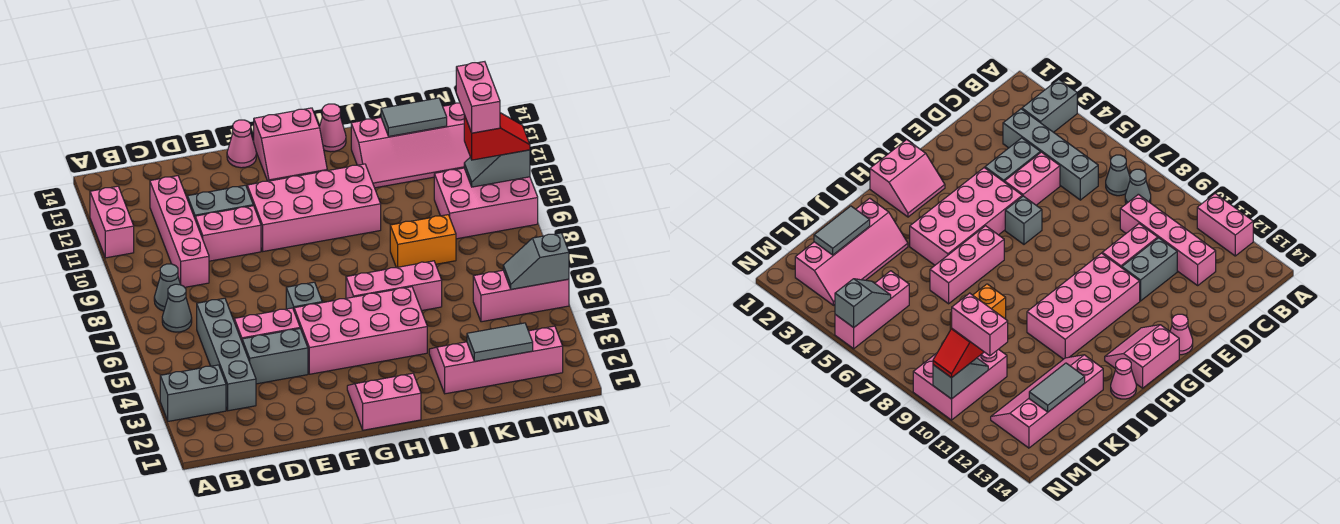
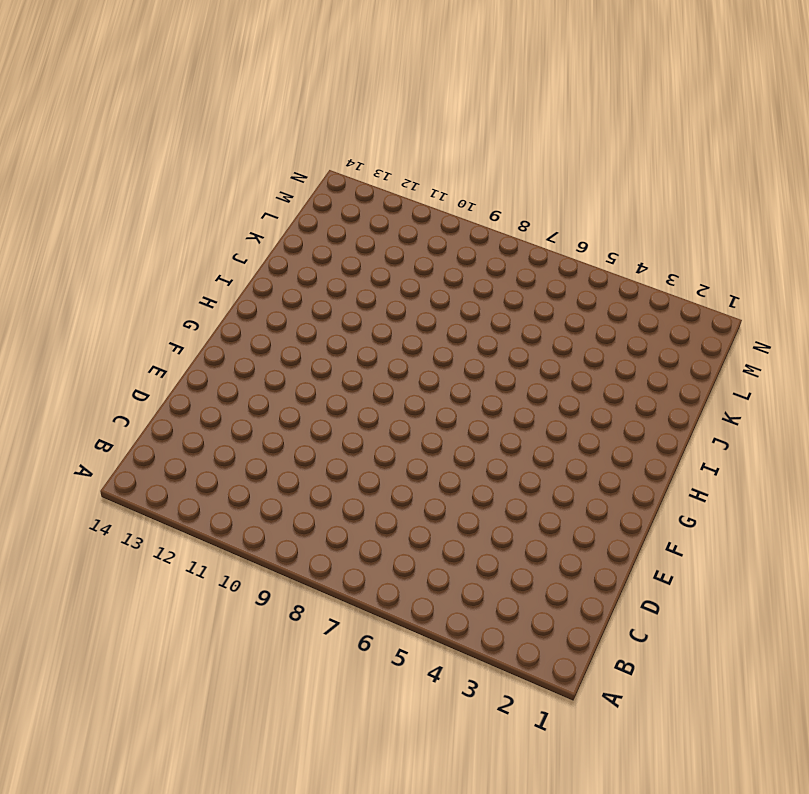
none -> grey 1x2 brick [160,365,226,421]
none -> pink 1x2 brick [90,186,134,258]
none -> grey 1x1 cone [162,284,192,332]

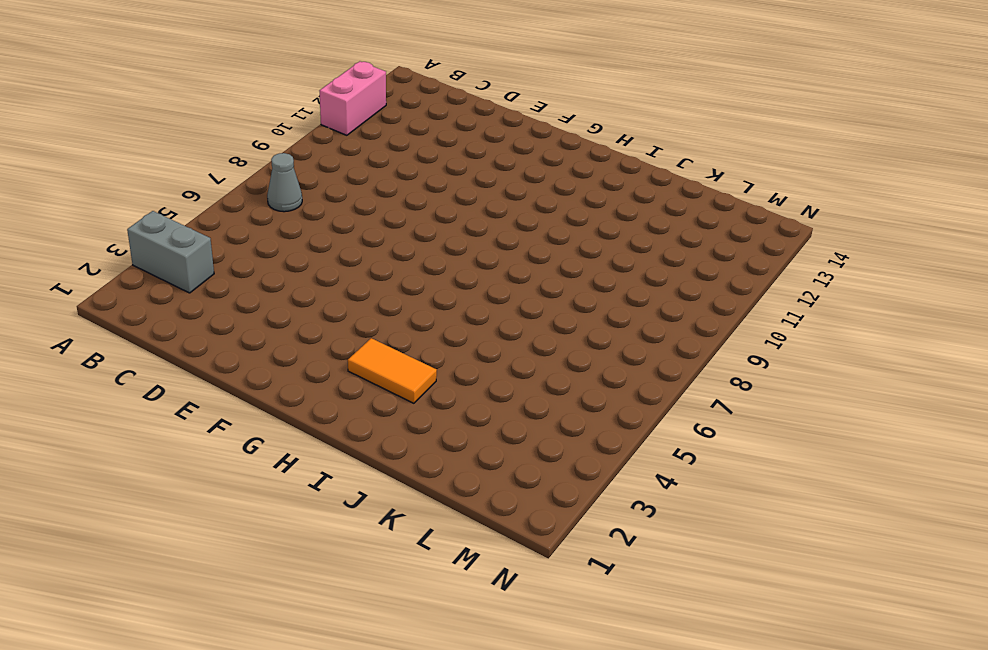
orange 1x2 tile [348,338,437,403] -> none
none -> grey 1x1 cone [154,264,180,311]
none -> grey 1x4 brick [197,298,256,411]
none -> pink 1x4 brick [150,176,209,287]

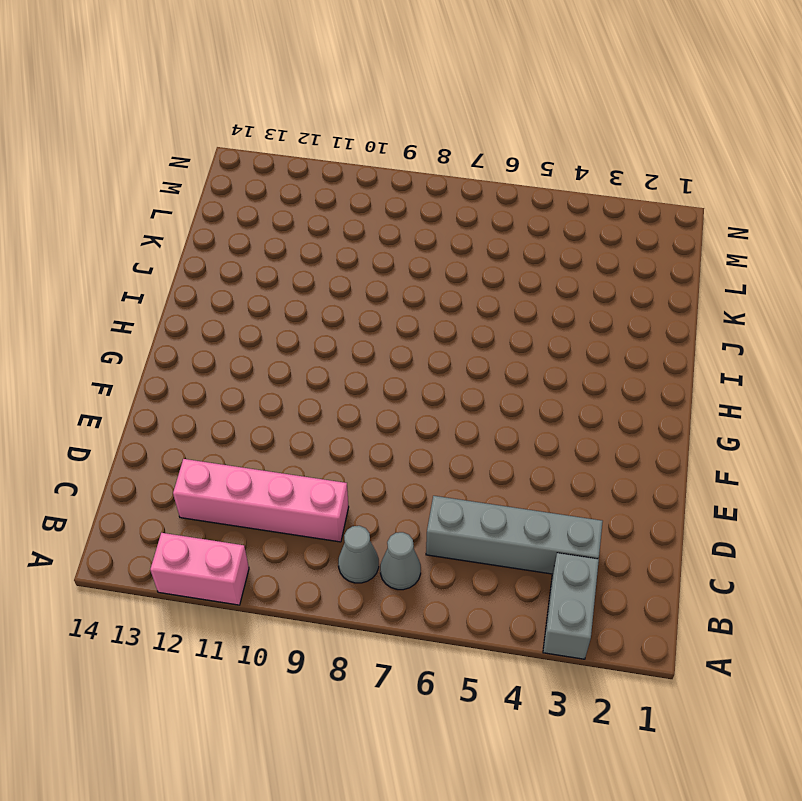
none -> grey 1x2 brick [242,329,308,384]
none -> pink 1x2 brick [234,308,300,341]
none -> pink 1x2 brick [195,206,261,261]

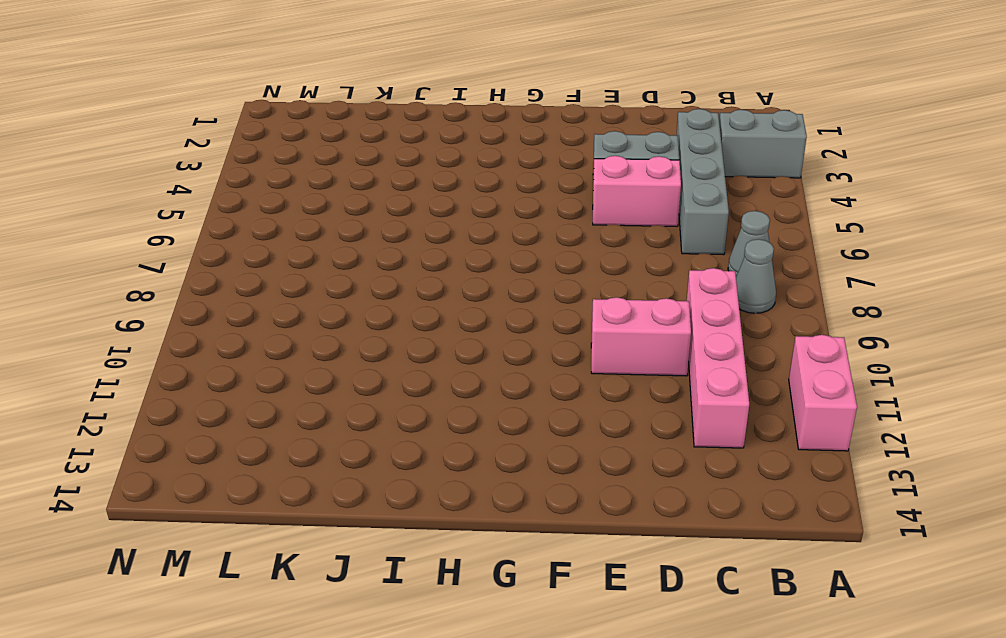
none -> grey 1x2 brick [188,185,253,218]
none -> pink 2x4 brick [294,287,427,374]
none -> grey 1x1 brick [286,282,322,310]

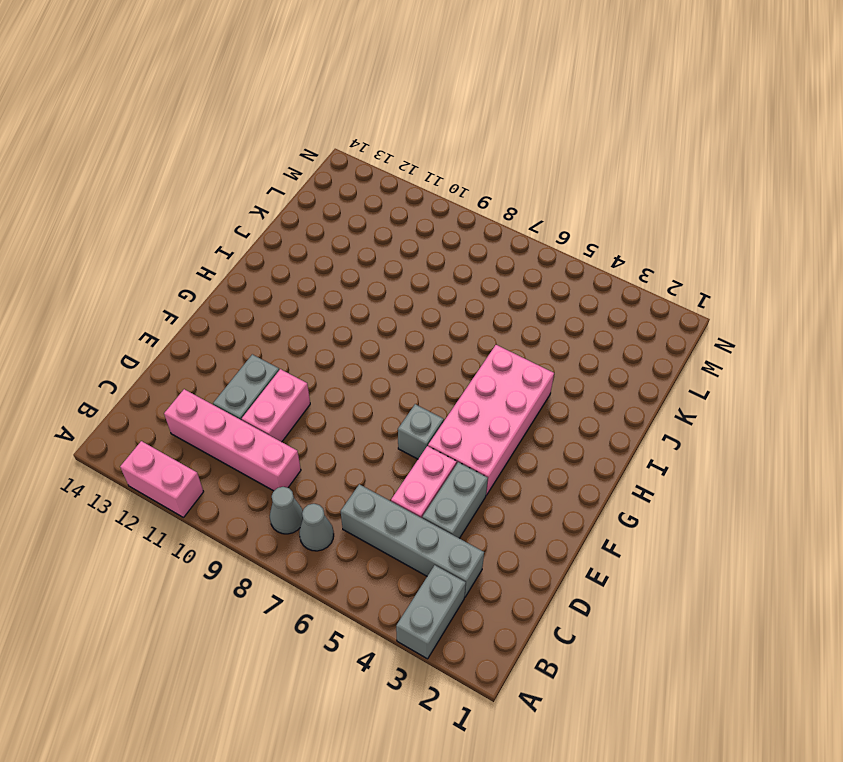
none -> pink 2x4 brick [247,164,381,251]
none -> pink 1x1 cone [227,120,256,168]
none -> pink 2x2 slope [347,373,421,430]

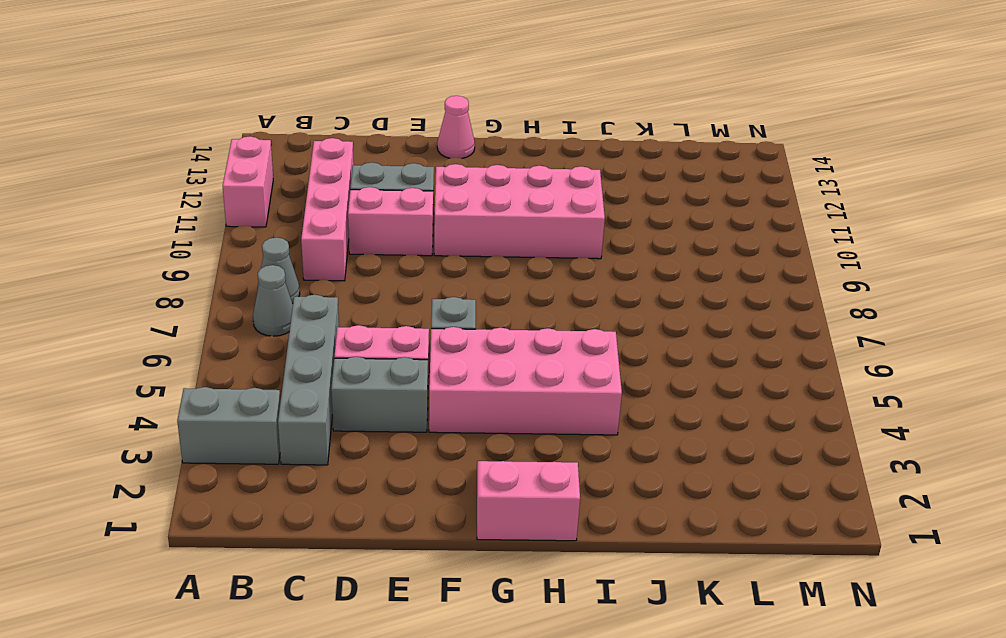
none -> pink 2x2 slope [254,108,327,181]
none -> pink 1x3 brick [346,261,442,311]
none -> pink 1x1 cone [320,104,346,152]

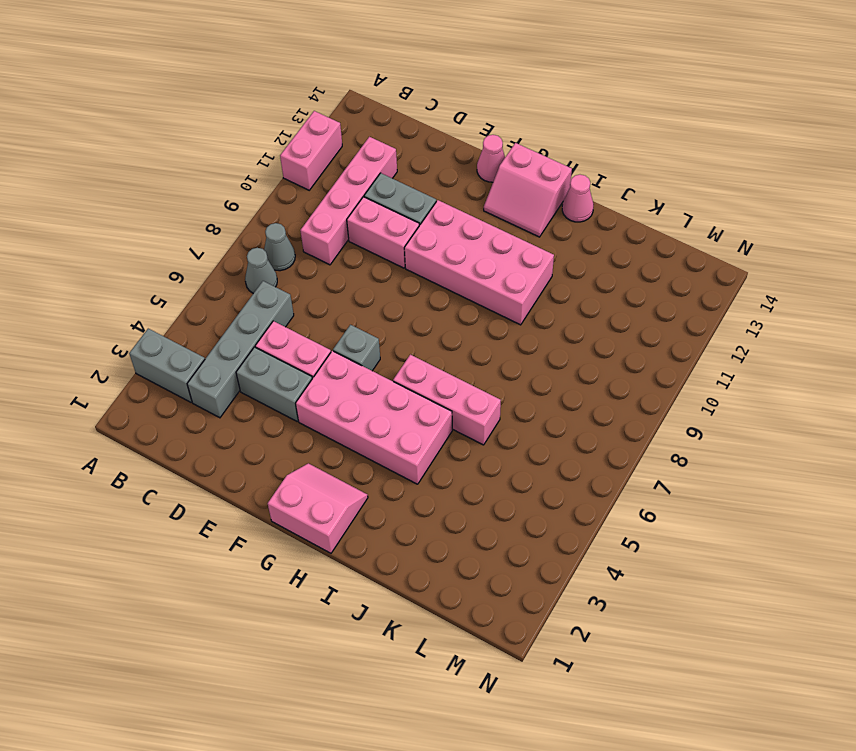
none -> pink 2x4 slope [429,326,563,394]
none -> orange 1x2 brick [390,215,456,268]
none -> pink 2x4 slope [351,103,470,188]

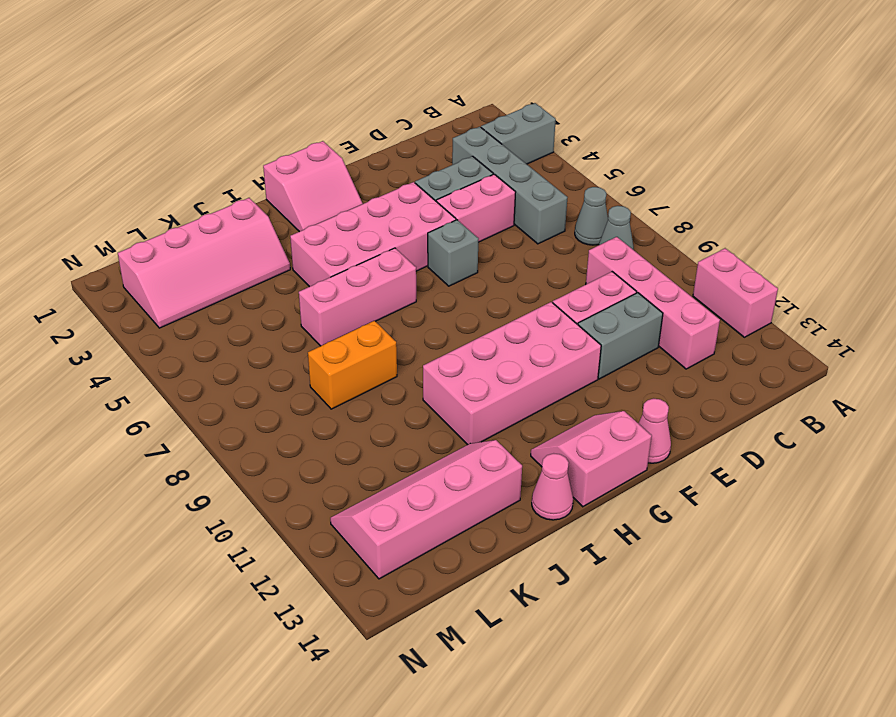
none -> pink 1x3 brick [473,270,569,322]
none -> pink 2x3 brick [434,168,538,239]
none -> grey 1x2 tile [467,323,533,361]

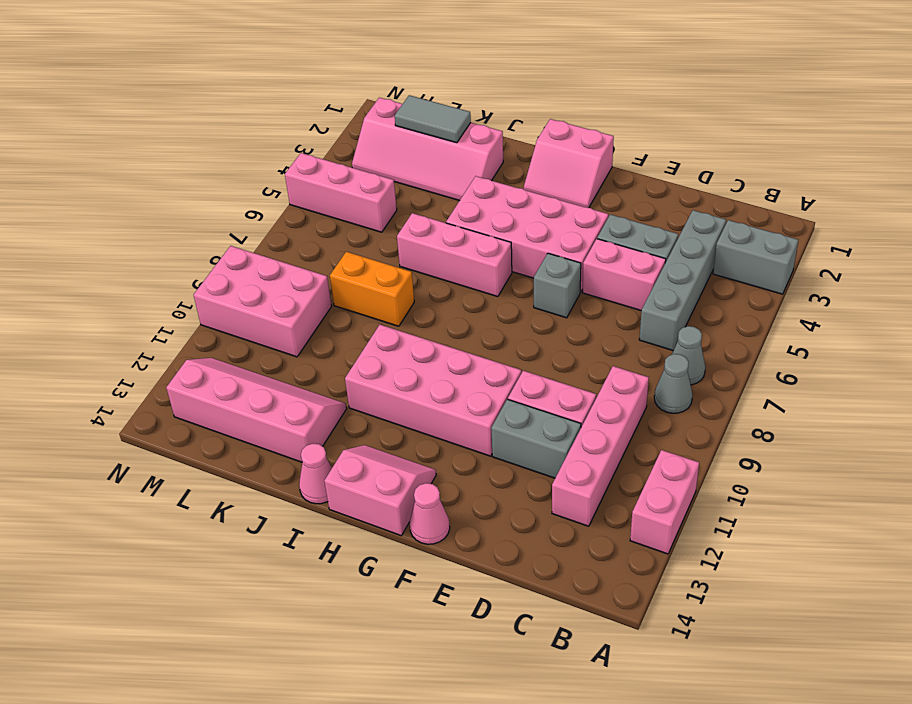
none -> grey 1x2 tile [381,98,447,136]
none -> grey 1x2 slope [503,233,569,289]
none -> grey 1x2 slope [464,150,530,187]

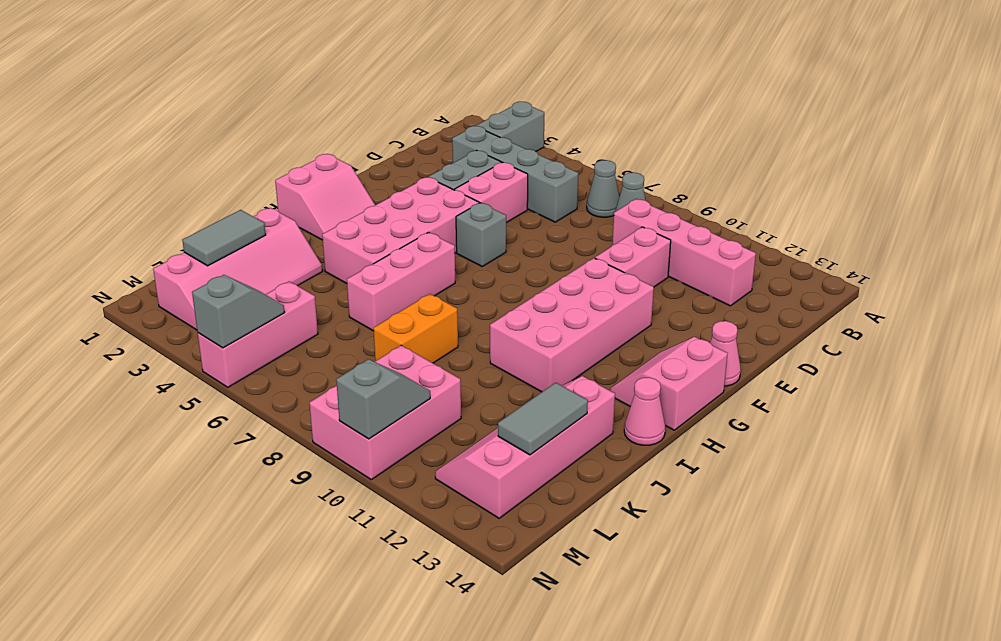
none -> pink 1x2 brick [90,186,134,258]
none -> grey 1x2 brick [188,185,253,218]
none -> red 1x2 slope [464,113,530,160]

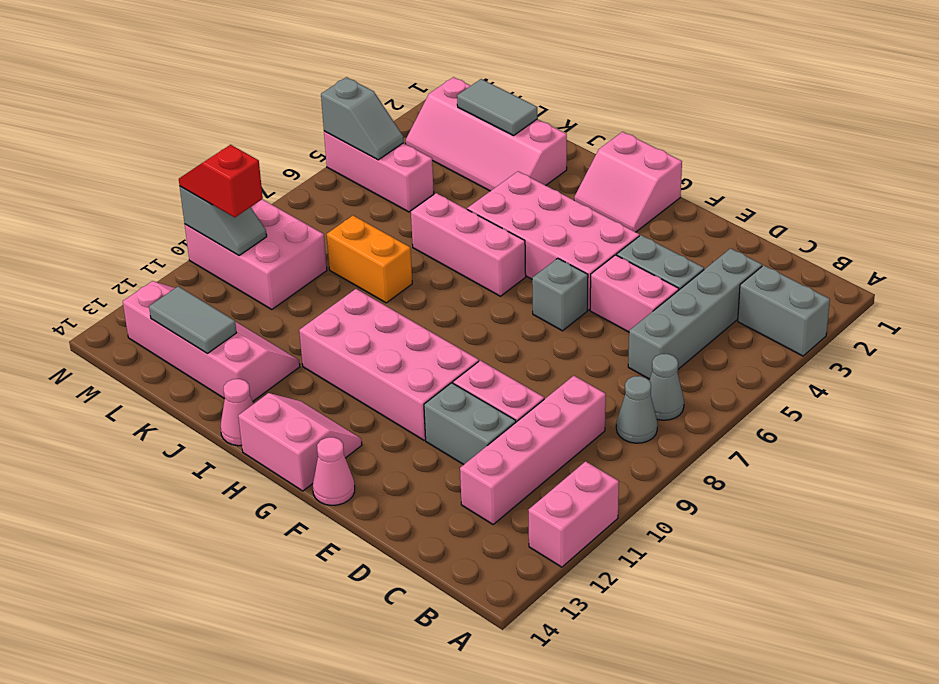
none -> pink 1x2 brick [456,62,500,133]

